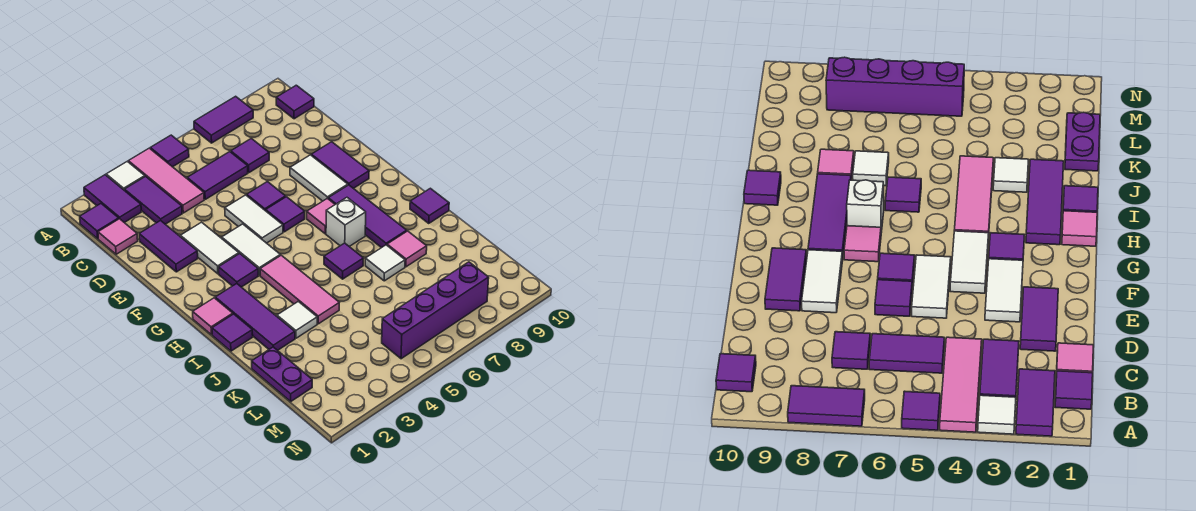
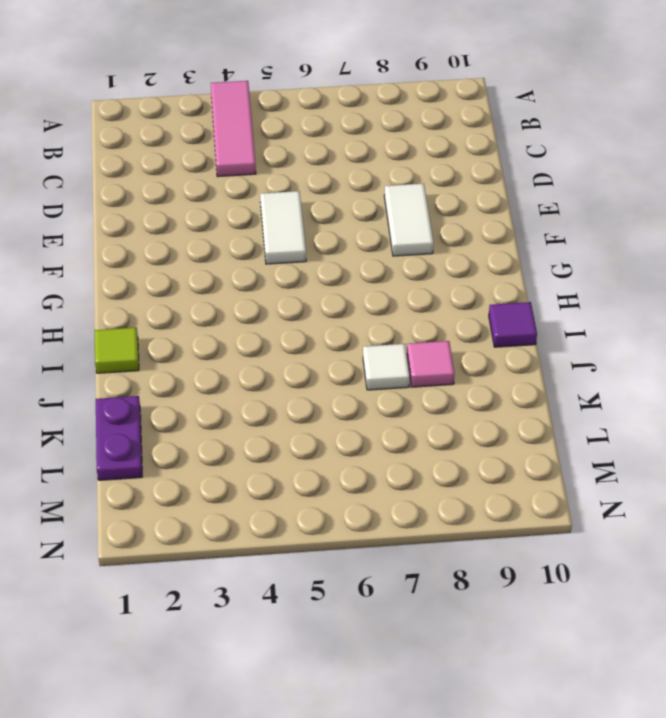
lime 1x1 tile [95,328,139,373] -> purple 1x1 tile [212,314,253,351]
none -> purple 1x2 tile [84,175,141,223]
none -> white 1x1 tile [106,161,145,191]
none -> purple 1x1 tile [150,135,189,167]
none -> purple 1x2 tile [194,96,253,143]

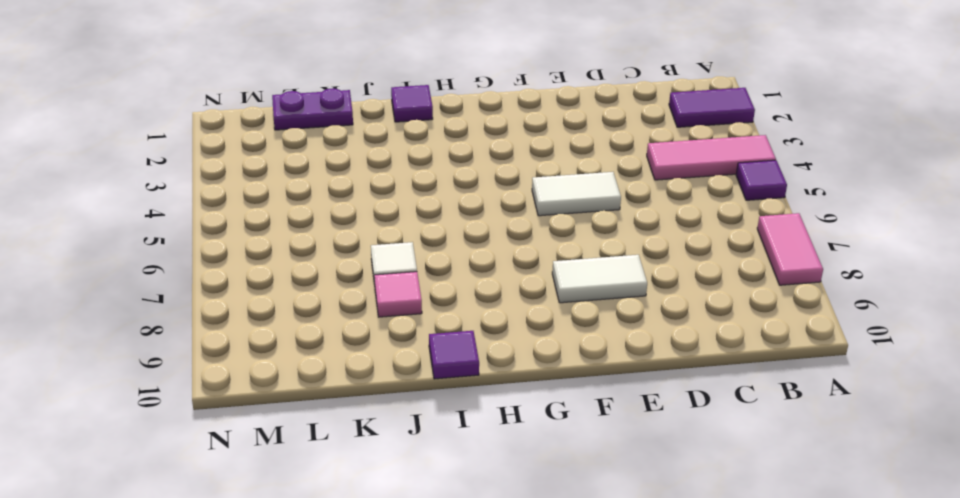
pink 1x2 tile [757,213,823,285] -> purple 1x2 tile [194,96,253,143]
none -> white 1x1 tile [106,161,145,191]
none -> purple 1x1 tile [80,204,119,239]
none -> purple 1x2 tile [125,176,182,224]
none -> purple 1x1 tile [276,85,314,119]

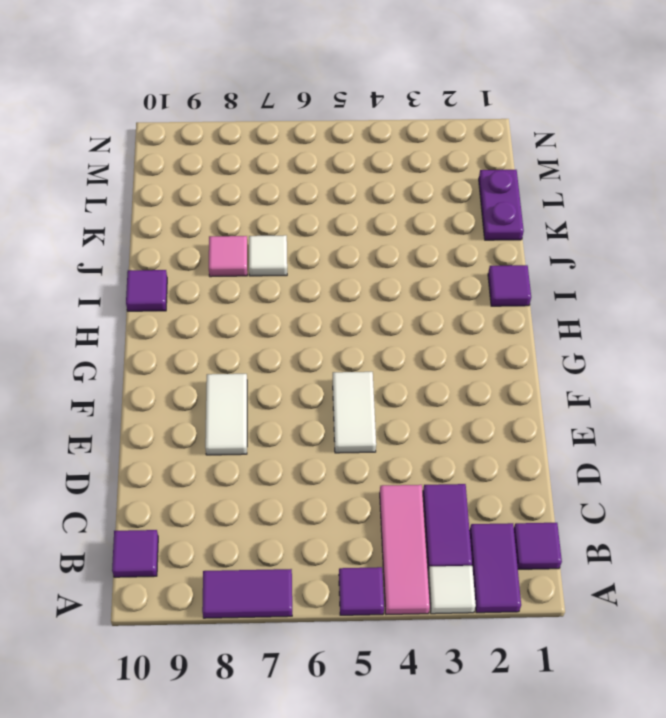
none -> pink 1x1 tile [98,219,138,254]
none -> purple 1x2 tile [187,152,248,199]
none -> purple 1x1 tile [231,138,269,173]
none -> purple 1x2 tile [139,220,198,272]

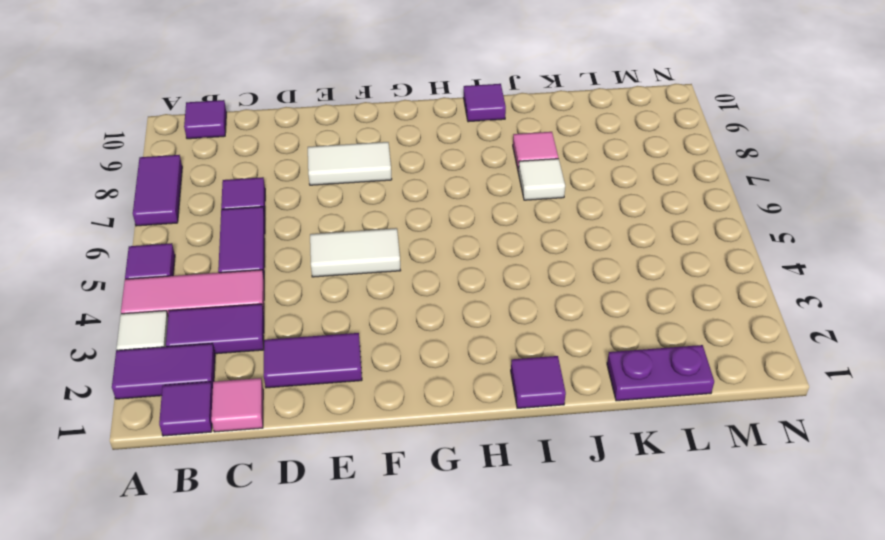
none -> white 1x2 tile [180,222,239,274]
none -> purple 1x1 tile [247,182,286,211]
none -> purple 1x2 tile [311,142,369,188]
none -> white 1x2 tile [222,224,280,275]

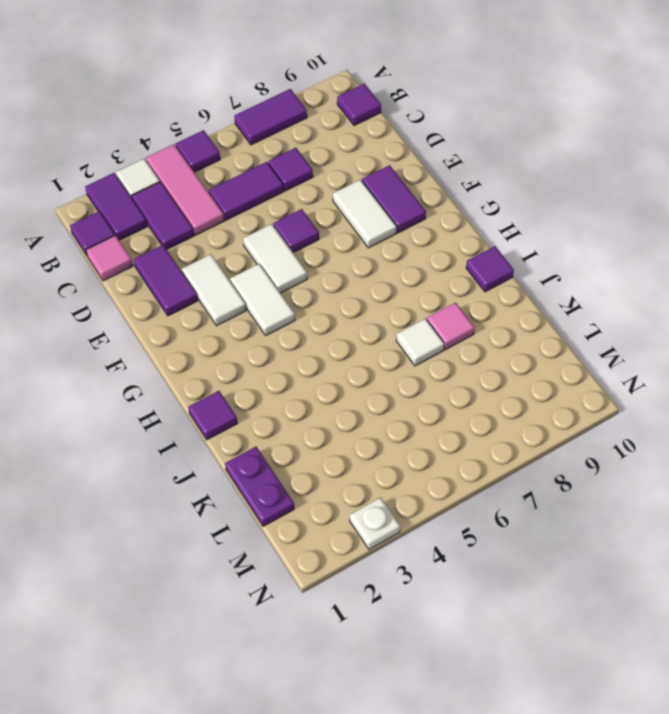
white 1x1 plate [350,498,400,549] -> none
none -> purple 1x1 tile [266,197,305,232]
none -> purple 1x1 tile [219,254,258,287]
none -> pink 1x1 tile [307,198,335,234]
none -> purple 1x3 tile [328,185,407,248]

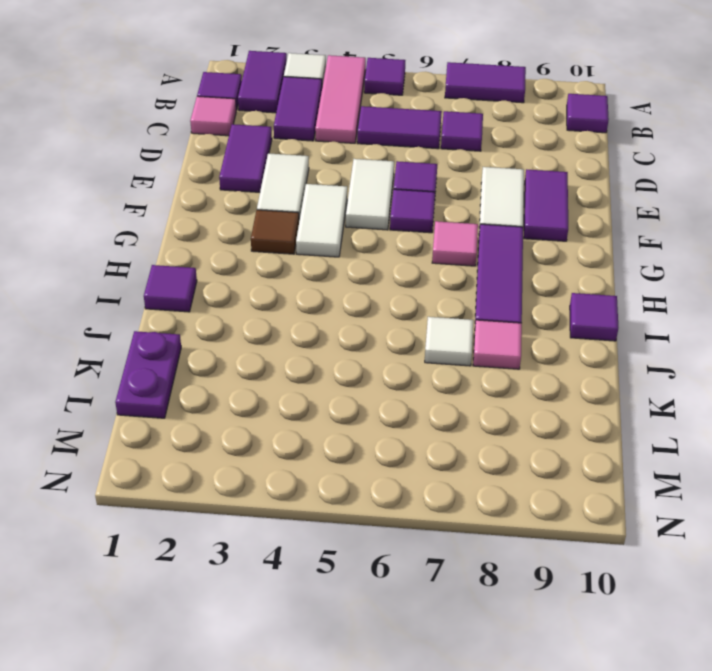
brown 1x1 tile [251,210,299,254] -> purple 1x1 tile [219,254,258,287]
none -> pink 1x1 tile [193,298,233,335]
none -> purple 1x3 tile [215,284,295,350]
none -> pink 1x3 tile [260,255,339,324]
none -> white 1x1 brick [326,198,366,247]

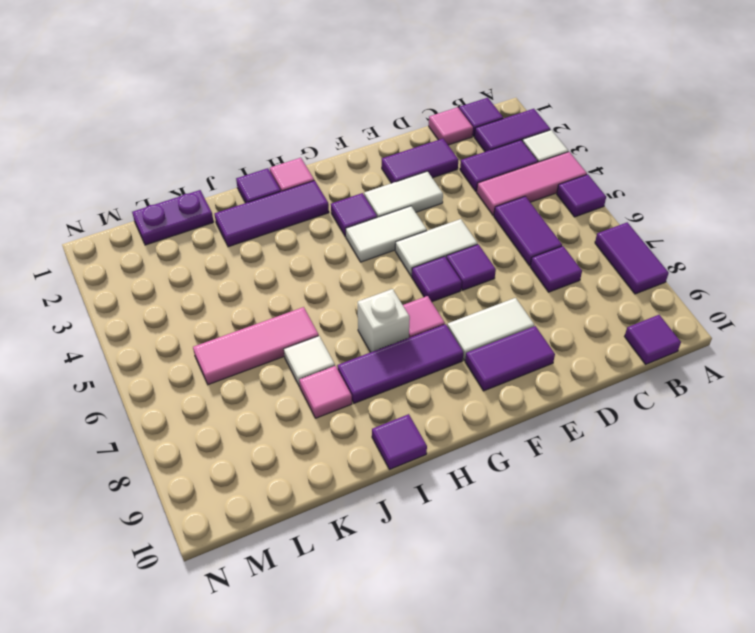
pink 1x3 tile [193,307,319,385] -> pink 1x3 tile moved to [260,255,339,324]
none -> purple 1x1 tile [324,243,364,279]
none -> white 1x1 tile [277,301,317,338]
none -> purple 1x4 brick [382,262,489,359]

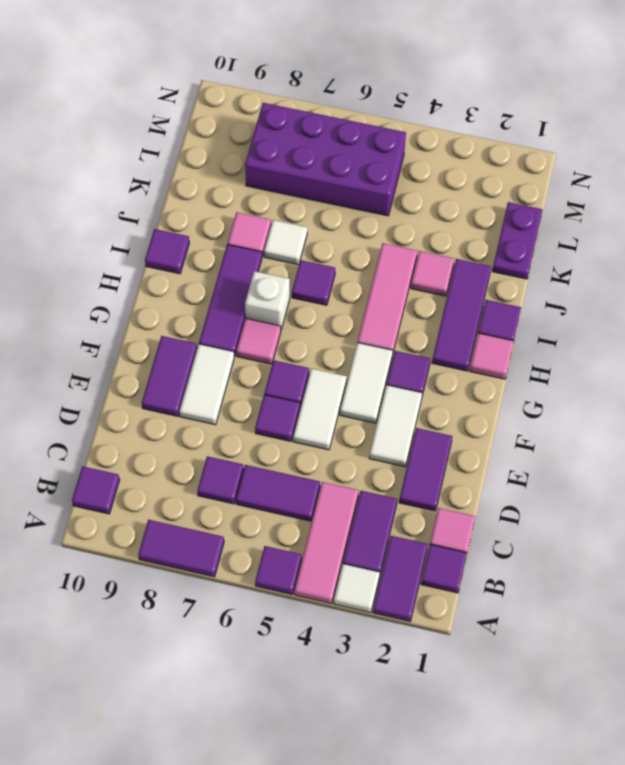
pink 1x1 tile [411,251,454,296] -> white 1x1 tile [277,301,317,338]
purple 2x4 brick [245,103,406,216] -> purple 1x4 brick [382,262,489,359]

